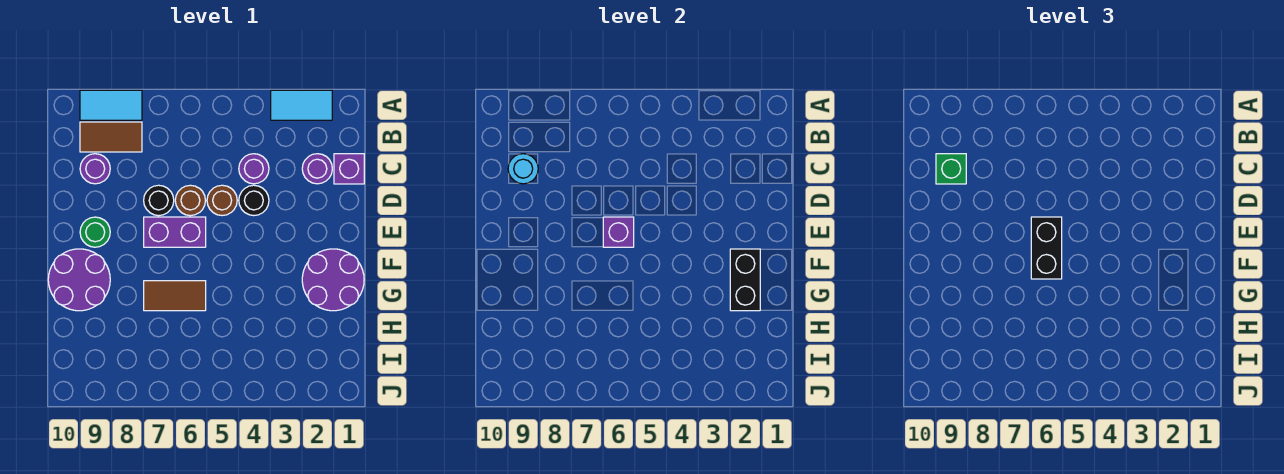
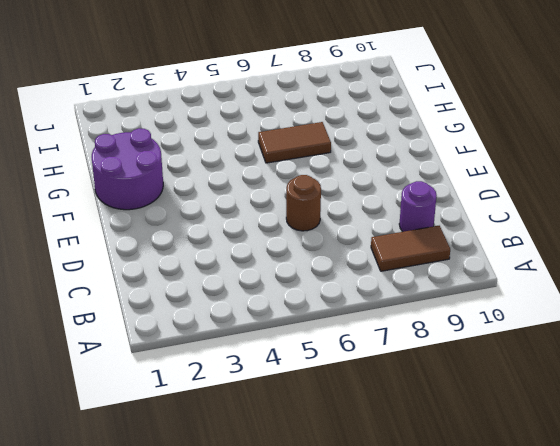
none -> cyan 1x2 tile [271,90,332,120]
none -> cyan 1x2 tile [80,90,142,120]
none -> purple 1x1 brick [334,154,364,184]

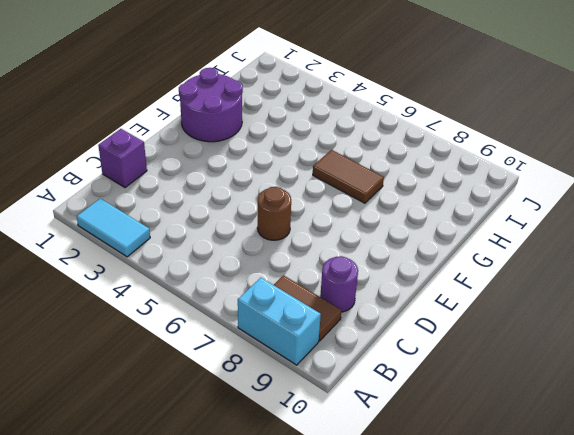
cyan 1x2 brick [238,278,321,365] -> cyan 1x2 tile [80,90,142,120]
none -> purple 1x1 round brick [302,154,332,184]
none -> purple 1x1 round brick [239,154,269,184]
none -> black 1x1 round brick [239,185,269,216]

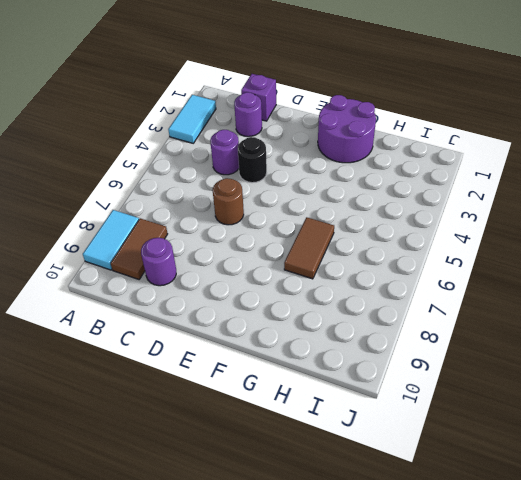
none -> brown 1x1 round brick [207,185,237,216]
none -> black 1x1 round brick [144,185,174,216]
none -> purple 1x2 brick [144,217,206,247]

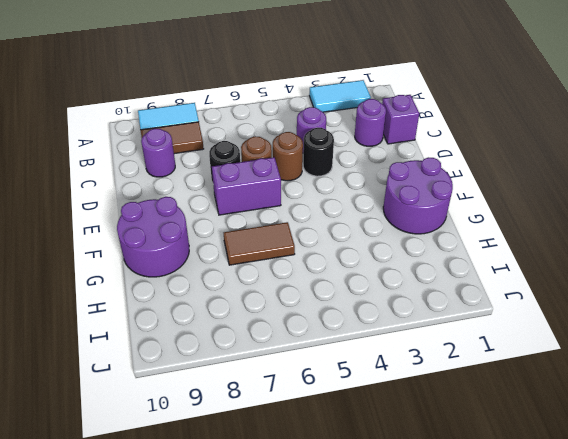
none -> green 1x1 round brick [80,217,110,247]
none -> cyan 1x1 round brick [508,154,538,184]
none -> purple 1x1 brick [603,217,634,247]

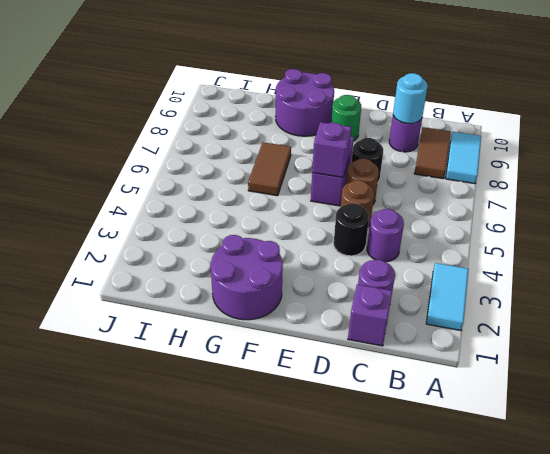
none -> black 1x2 brick [730,249,760,311]
none -> green 1x1 brick [936,154,966,184]
none -> black 1x2 brick [1031,217,1062,279]

